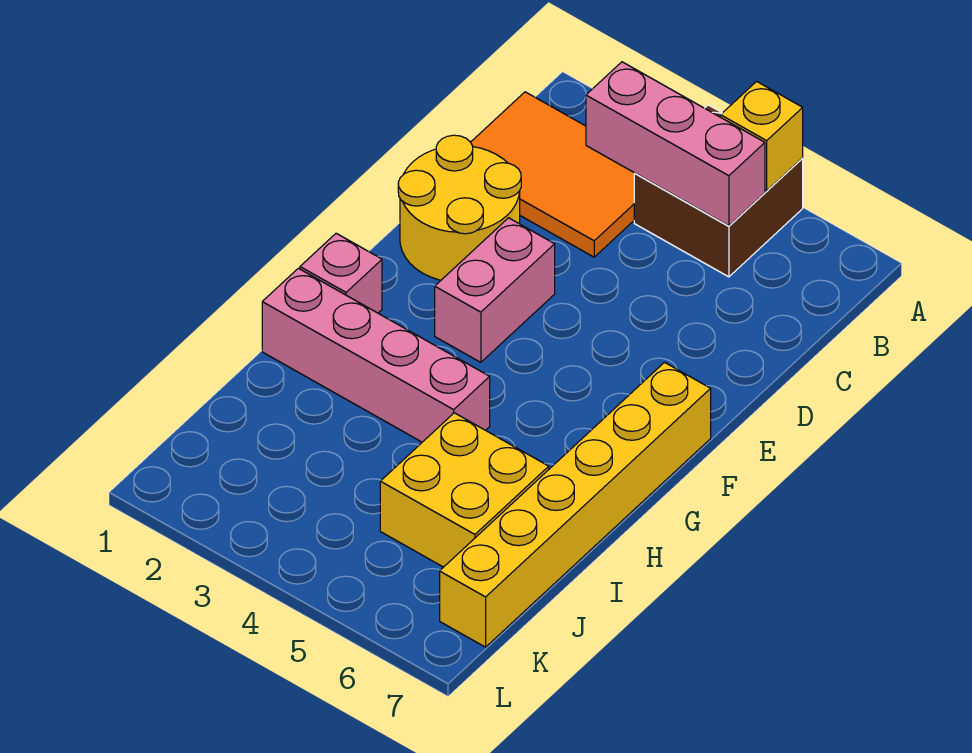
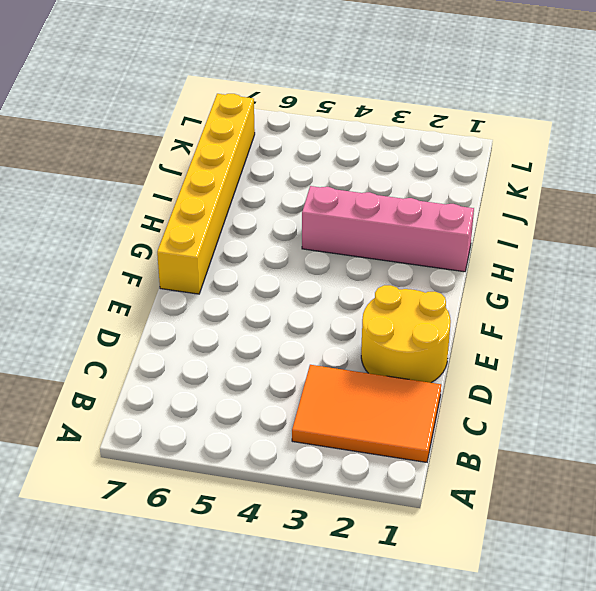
none -> brown 2x2 brick [634,105,803,277]
none -> pink 1x2 brick [435,218,555,362]

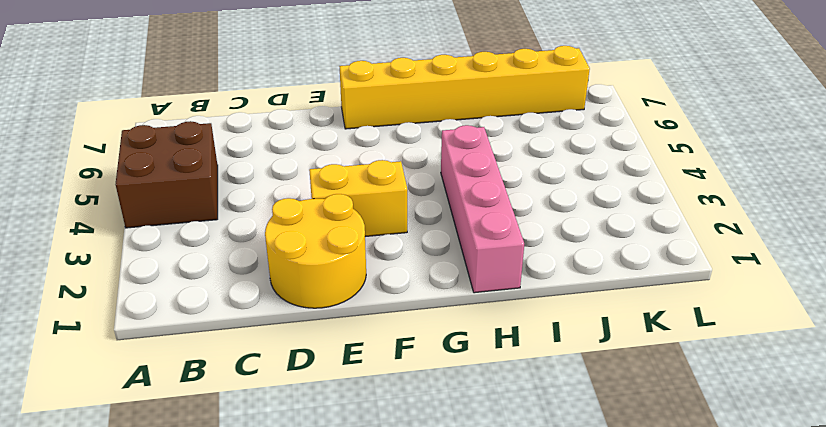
yellow 1x2 brick [309,160,407,237] -> pink 1x2 brick [435,218,555,362]
none -> orange 2x3 tile [471,92,634,257]
none -> pink 1x1 brick [300,233,382,313]

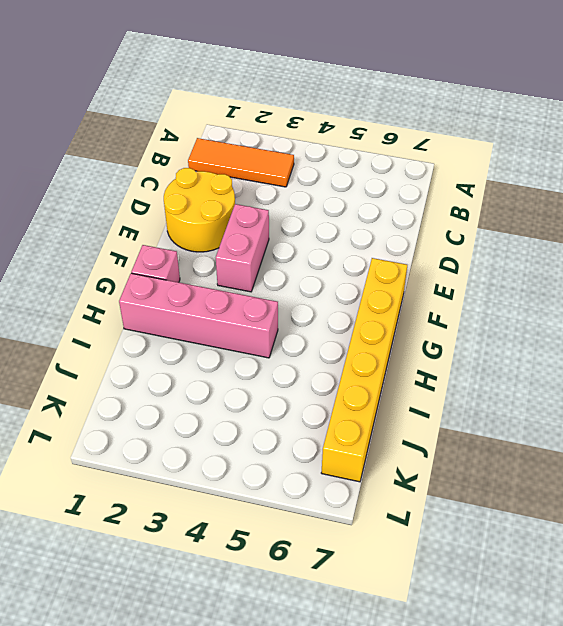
orange 1x3 tile [188,138,294,187] -> orange 2x3 tile [471,92,634,257]
none -> brown 2x2 brick [634,105,803,277]
none -> yellow 2x2 brick [380,413,549,567]

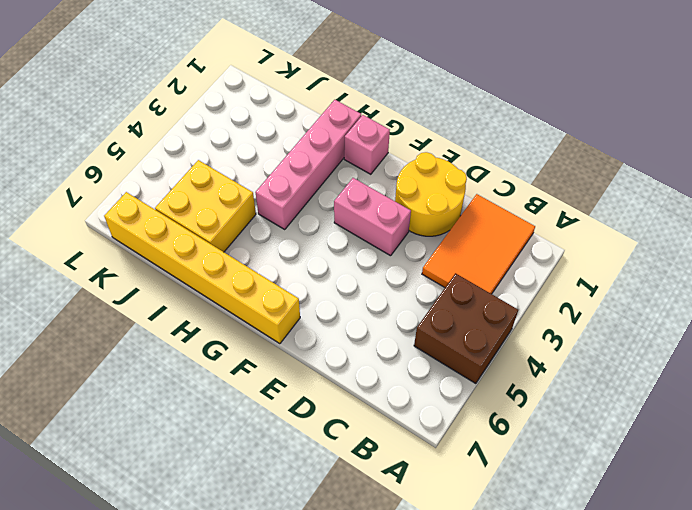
none -> yellow 1x1 brick [721,81,803,191]
none -> pink 1x3 brick [586,62,765,226]

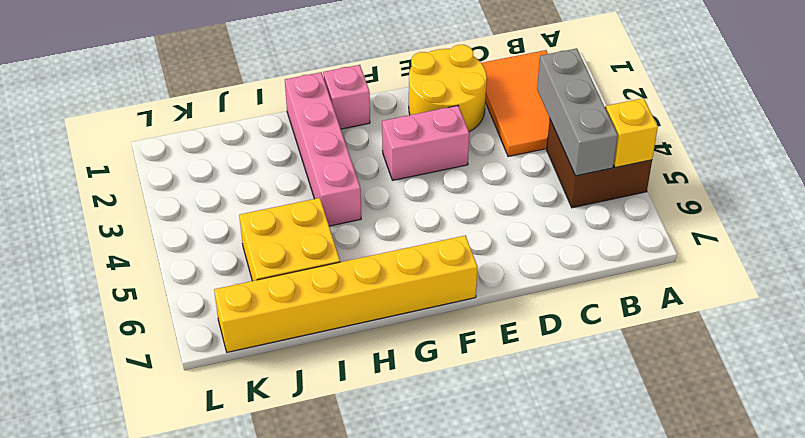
grey 1x3 brick [537,48,618,176] -> pink 1x3 brick [586,62,765,226]

